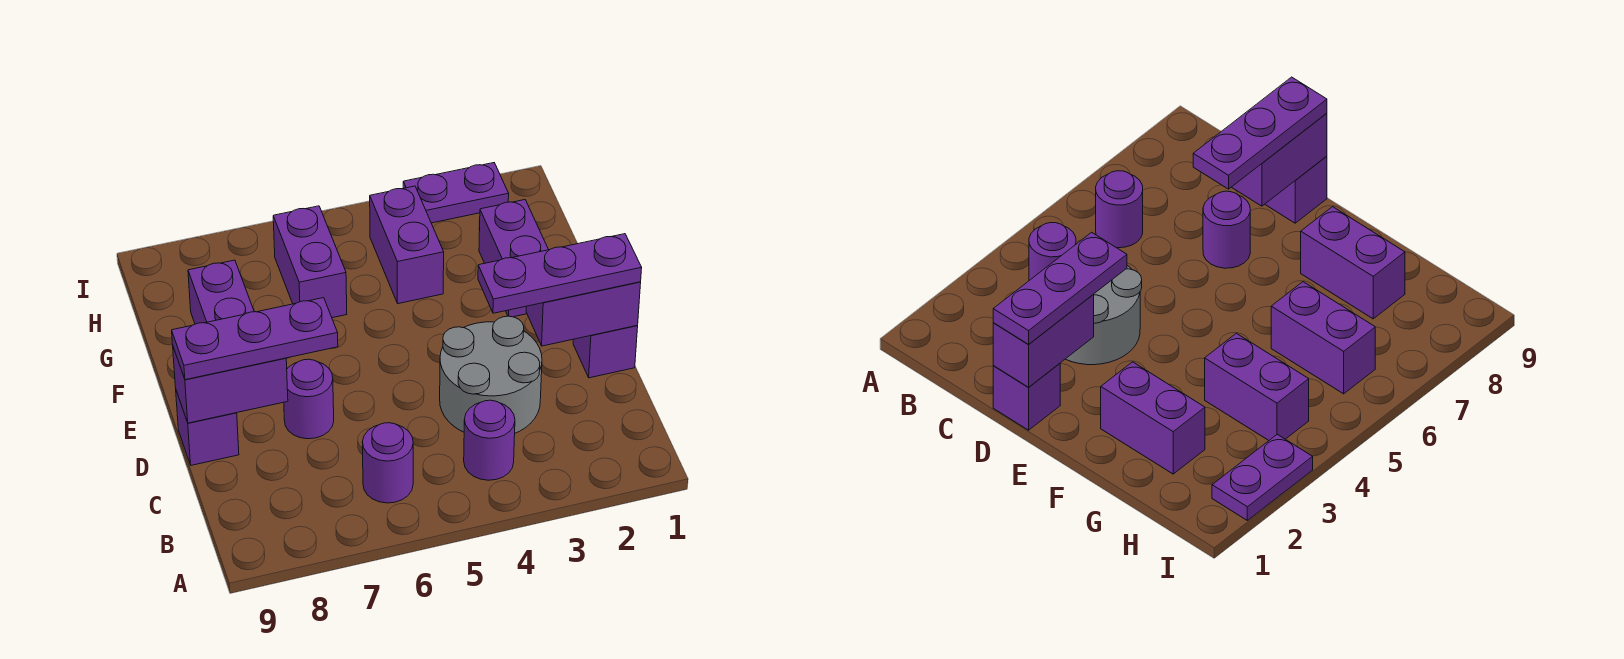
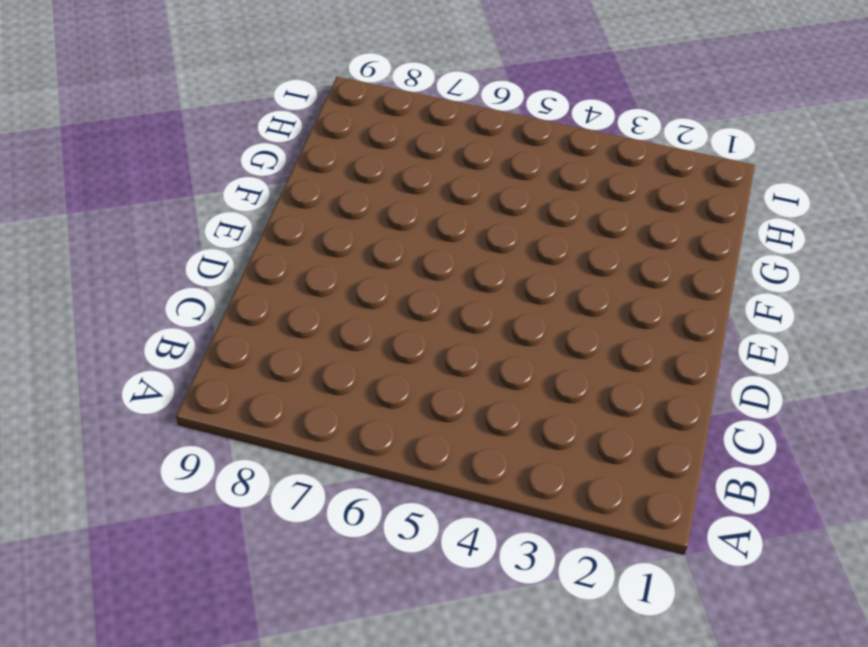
none -> purple 1x1 round brick [464,400,515,480]
none -> purple 1x1 round brick [362,423,413,503]
none -> grey 2x2 round brick [440,316,542,433]

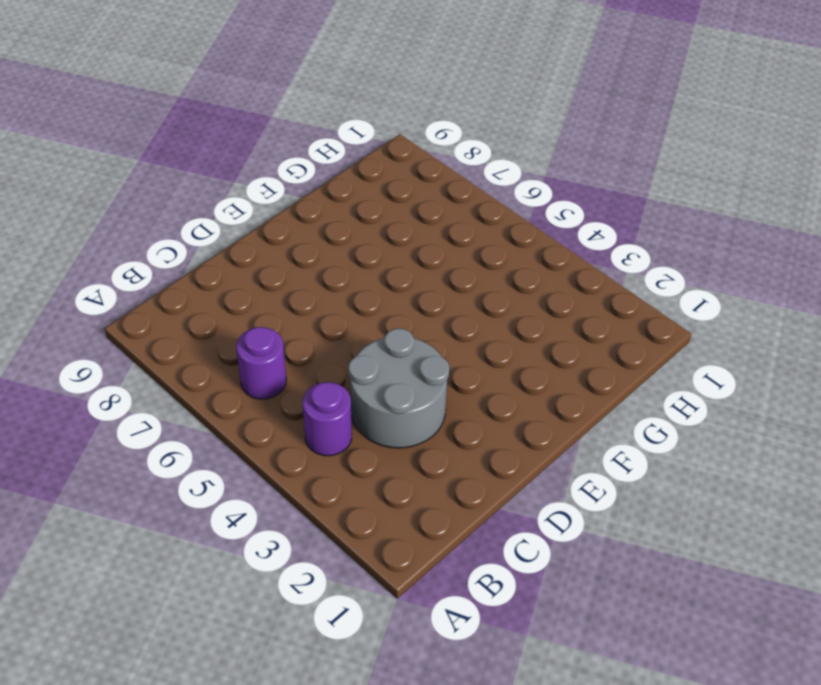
none -> purple 1x1 brick [573,325,638,378]
none -> purple 1x1 round brick [284,359,334,439]
none -> purple 1x1 brick [176,391,239,465]

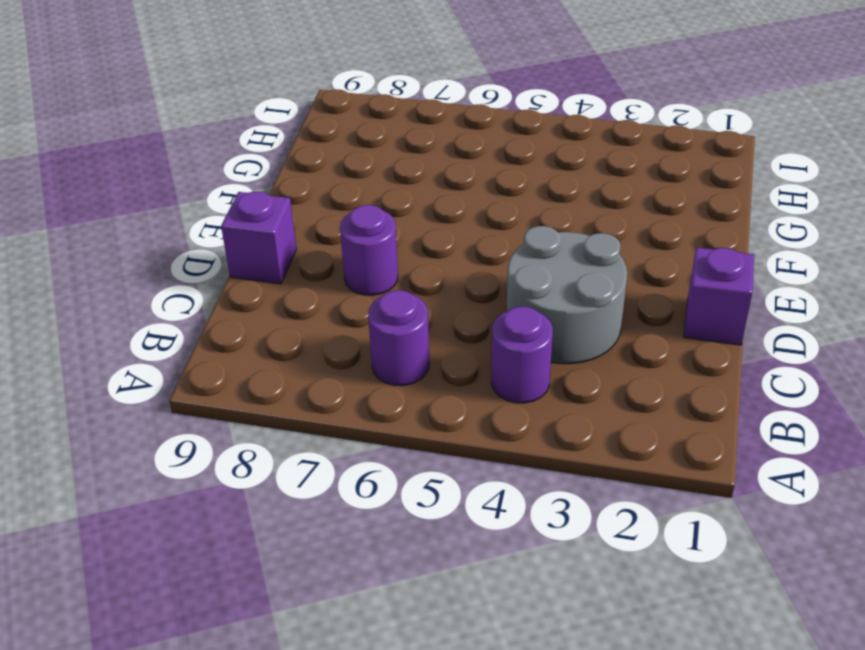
none -> purple 1x2 brick [479,200,548,317]
none -> purple 1x2 brick [188,260,254,324]
none -> purple 1x2 brick [370,186,444,304]

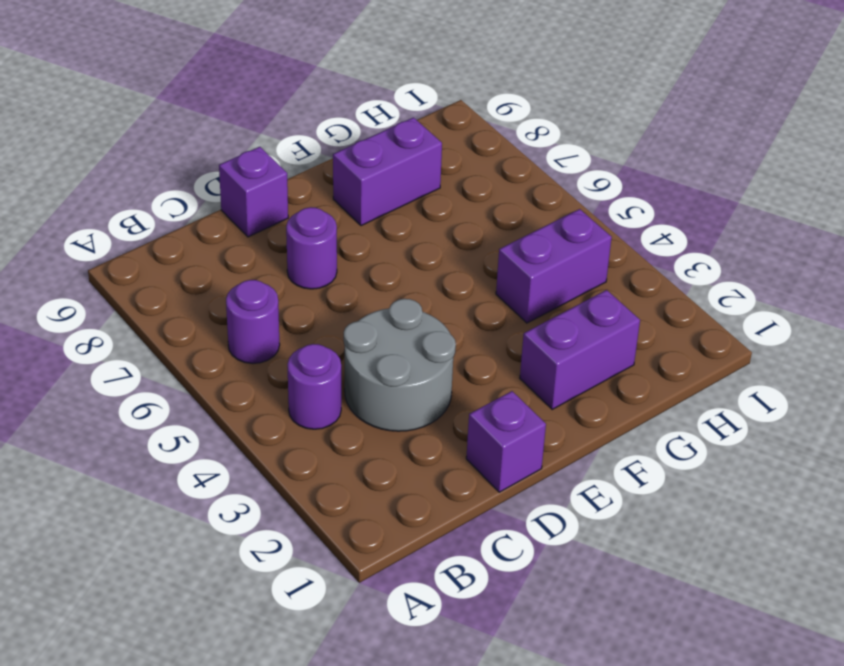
none -> purple 1x2 brick [273,206,347,318]
none -> purple 1x2 plate [403,163,509,223]
none -> purple 1x2 brick [526,282,641,346]

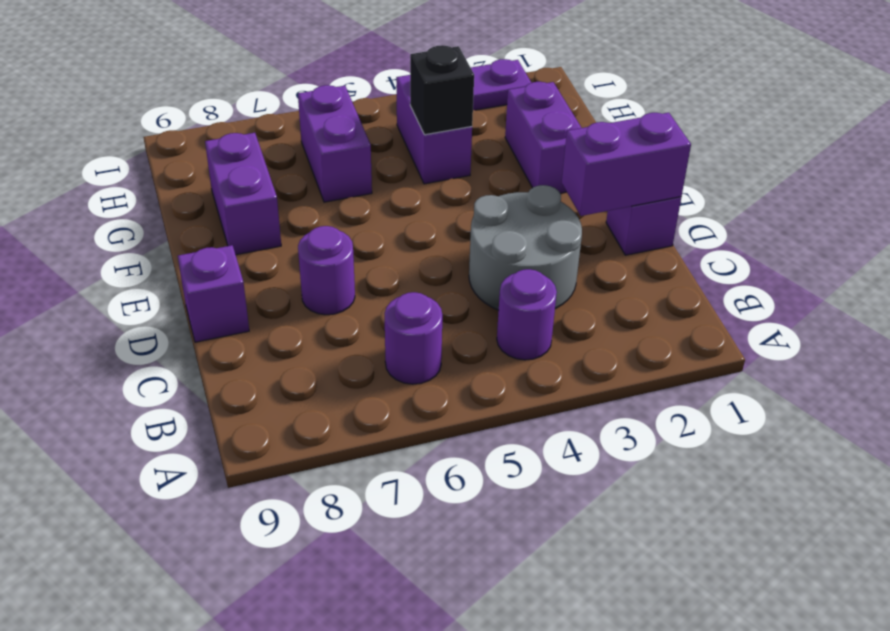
black 1x1 brick [410,45,474,135] -> none
none -> purple 1x2 brick [173,347,288,423]
none -> purple 1x3 plate [478,234,642,313]
none -> purple 1x3 plate [172,298,338,380]

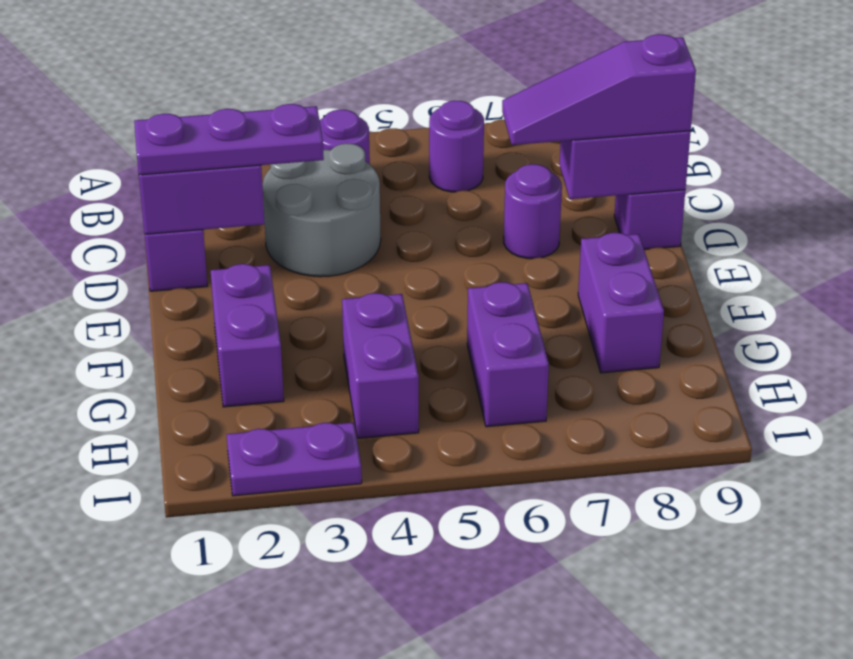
purple 1x3 slope [502,34,696,145] -> purple 1x3 plate [172,298,338,380]

